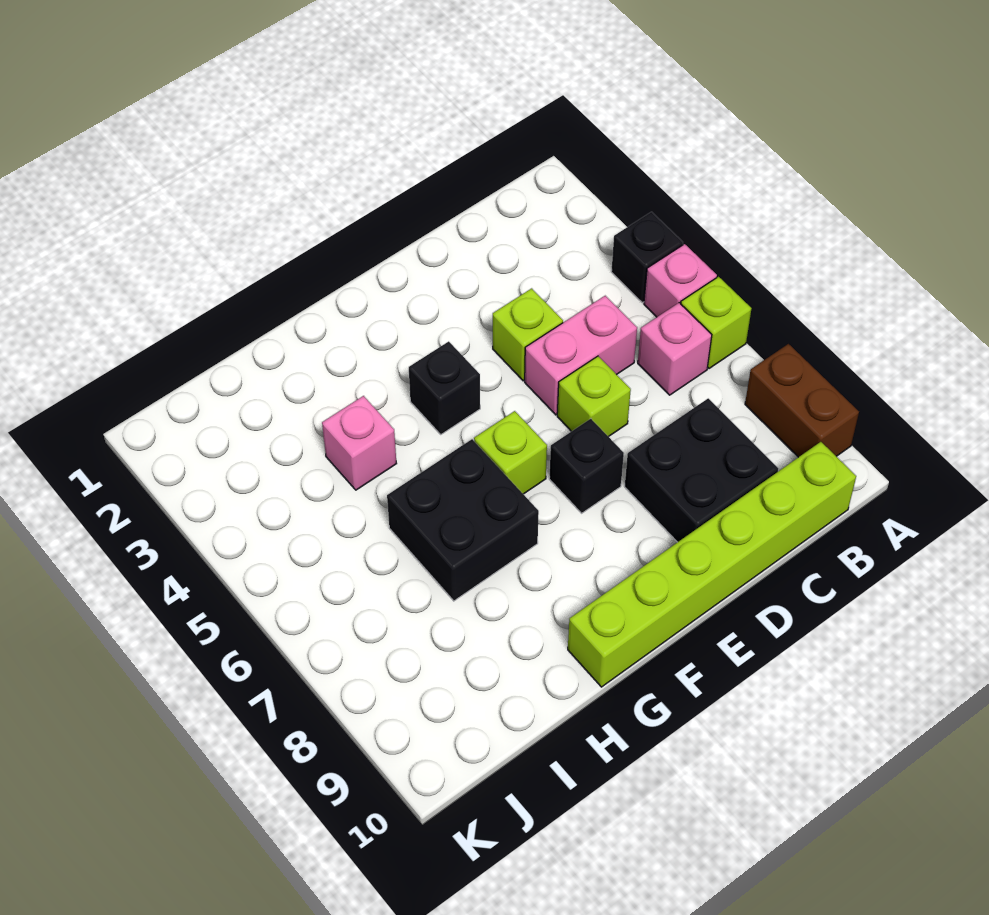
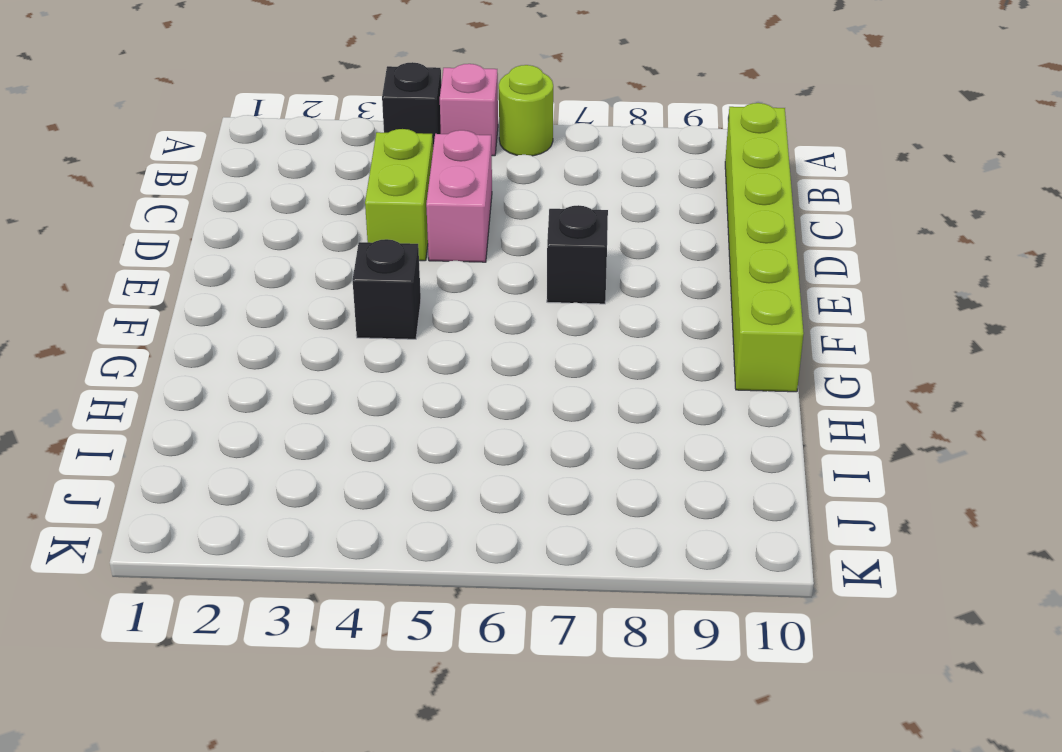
lime 1x1 round brick [499,65,553,156] -> lime 1x1 brick [681,277,752,369]
lime 1x2 brick [365,129,433,261] -> lime 1x1 brick [493,288,563,381]
none -> brown 1x2 brick [745,344,859,457]
none -> pink 1x1 brick [638,303,712,395]
none -> black 2x2 brick [625,398,778,542]

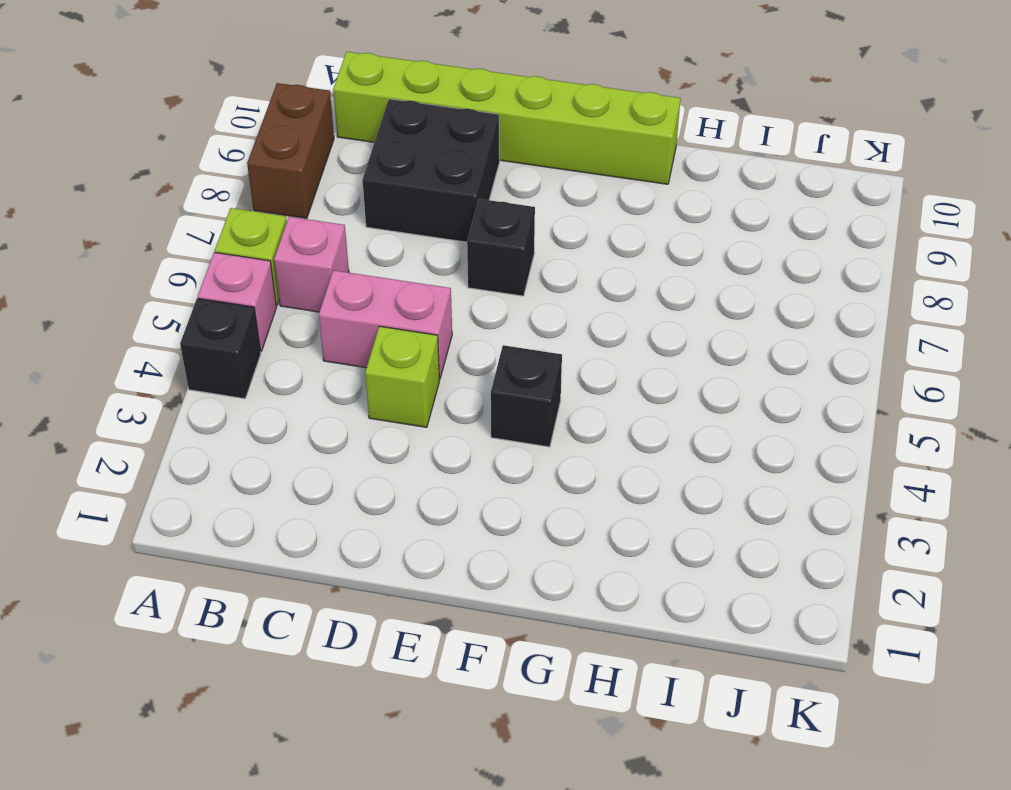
none -> lime 1x1 brick [557,356,631,437]
none -> lime 1x1 brick [474,411,547,494]
none -> black 2x2 brick [387,439,539,601]

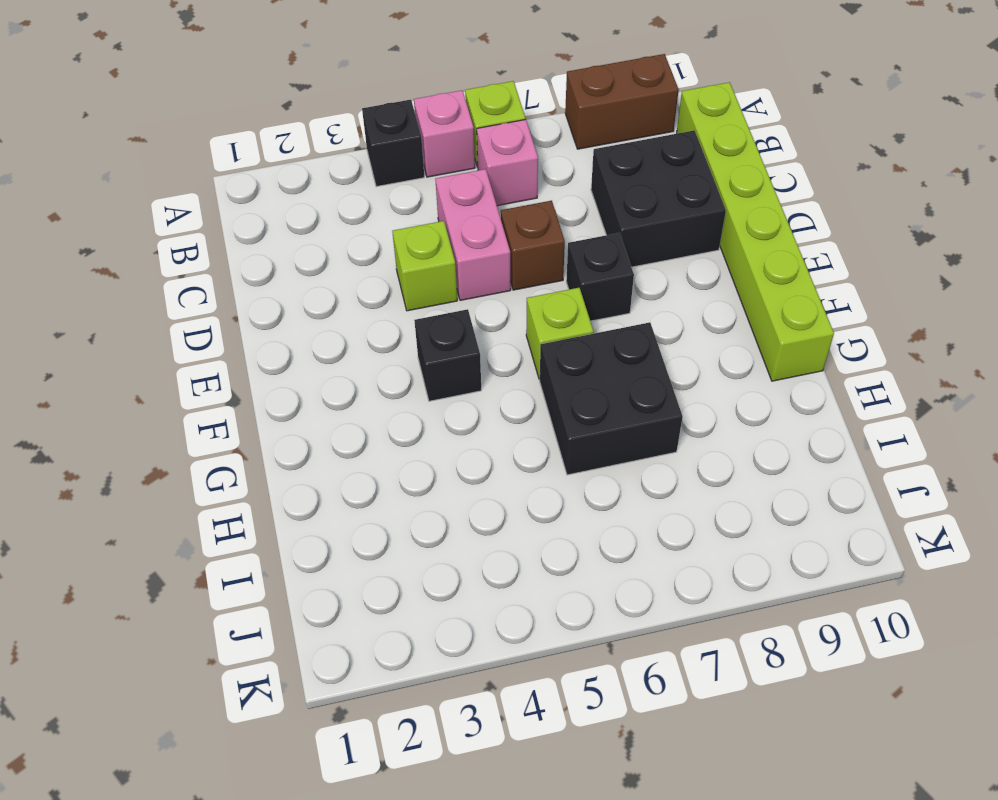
brown 1x1 brick [501,201,565,290] -> lime 1x1 brick [557,356,631,437]
none -> pink 1x1 brick [322,396,397,490]

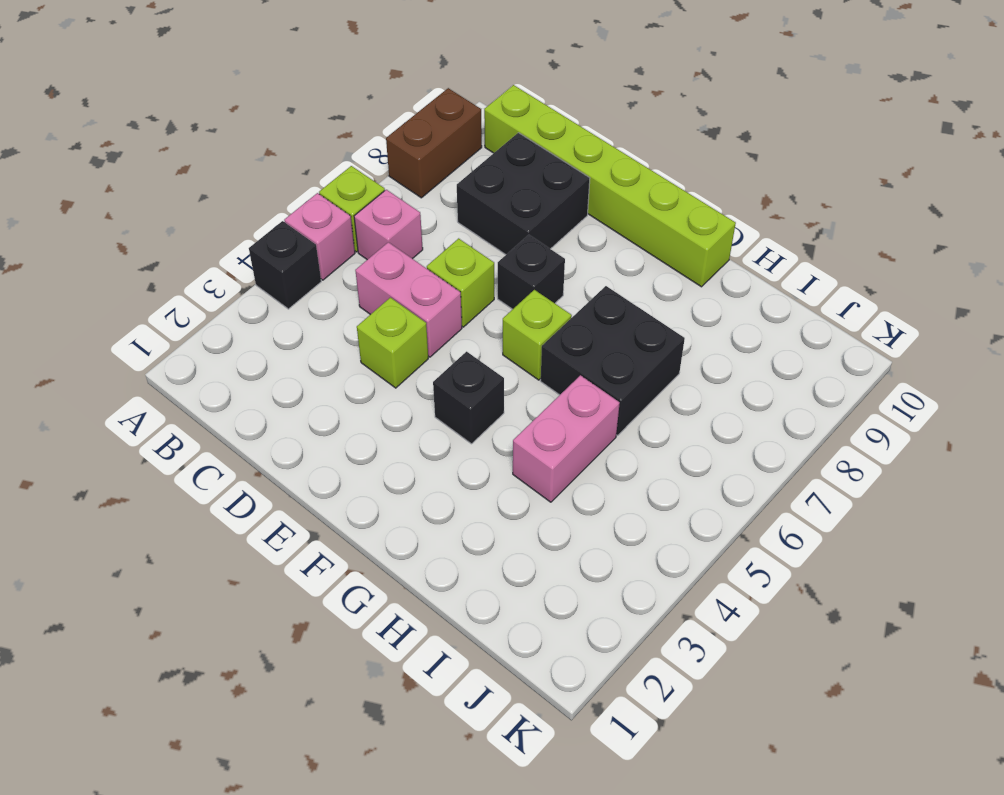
pink 1x2 brick [513,375,620,502] -> pink 1x1 brick [322,396,397,490]

